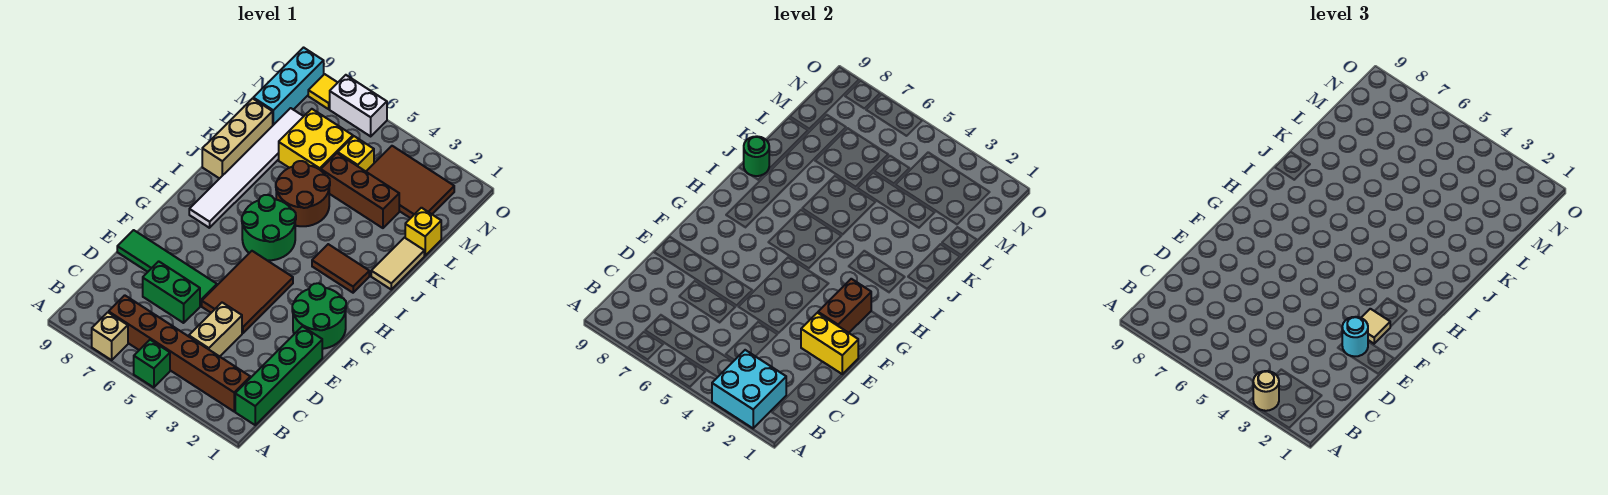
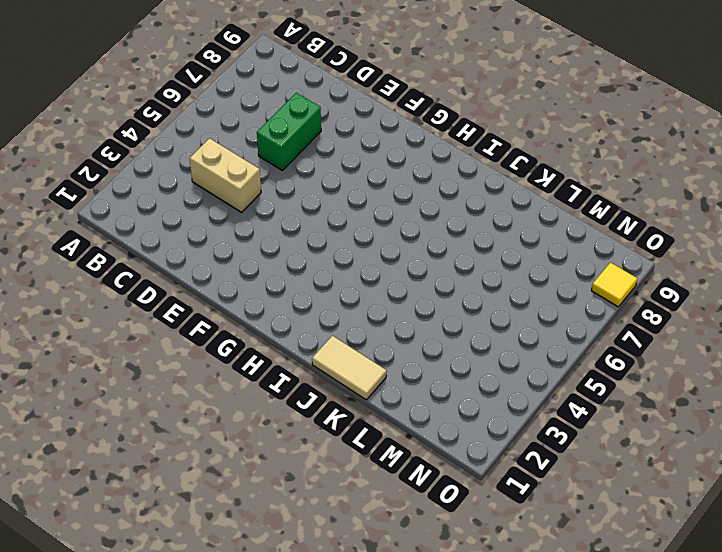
none -> green 1x1 brick [134,340,170,388]
none -> tan 1x1 brick [92,312,128,360]
none -> green 1x4 brick [235,326,322,425]
none -> brown 1x6 brick [109,295,250,411]

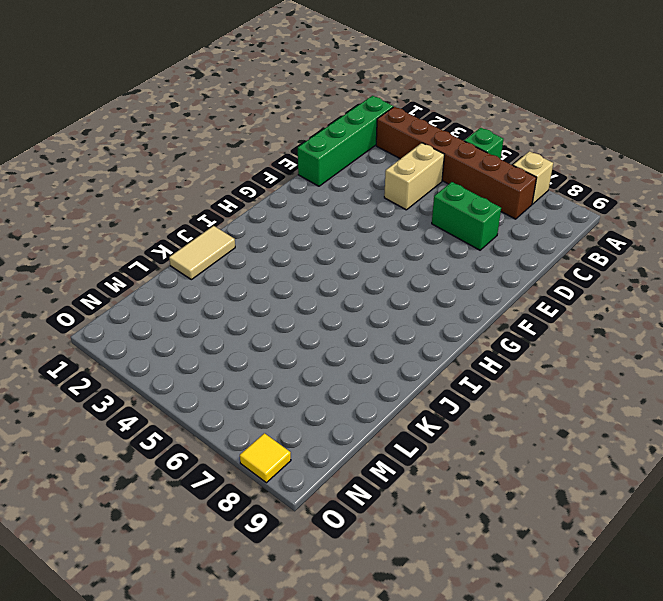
none -> brown 2x3 tile [202,251,293,333]
none -> green 1x4 tile [117,230,217,306]
none -> green 2x2 round brick [292,283,346,349]
none -> green 2x2 round brick [242,195,296,260]

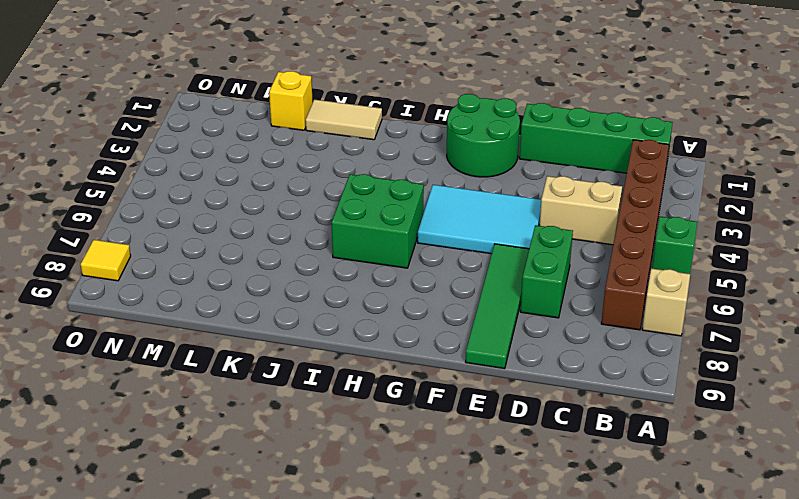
cyan 2x3 tile [418,185,541,254] -> brown 2x3 tile [202,251,293,333]
green 2x2 brick [332,174,424,268] -> green 2x2 round brick [242,195,296,260]
none -> white 1x6 tile [189,108,304,228]
none -> brown 1x2 tile [312,244,369,293]
none -> brown 2x2 round brick [276,161,330,226]
none -> tan 1x3 brick [202,98,273,179]

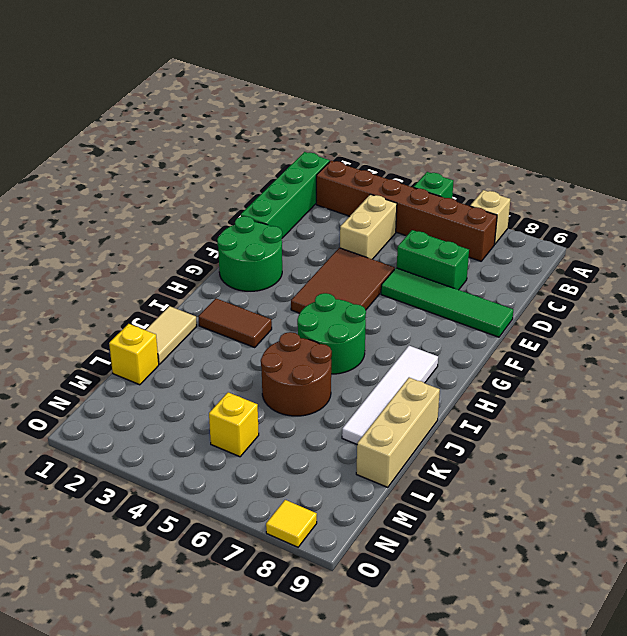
white 1x4 tile [342,346,438,444] -> white 1x6 tile [189,108,304,228]
none -> brown 1x3 brick [321,153,399,228]
none -> yellow 2x2 brick [279,109,353,170]
none -> brown 2x3 tile [366,146,454,218]
none -> cyan 1x3 brick [253,48,324,125]

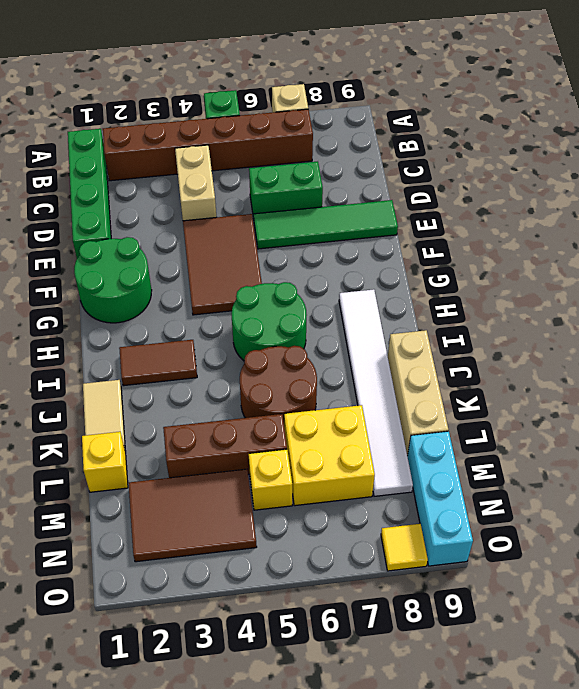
none -> white 1x2 brick [330,75,387,136]
none -> cyan 2x2 brick [712,350,786,428]
none -> yellow 1x2 brick [801,313,858,374]
none -> brown 1x2 brick [818,279,871,333]

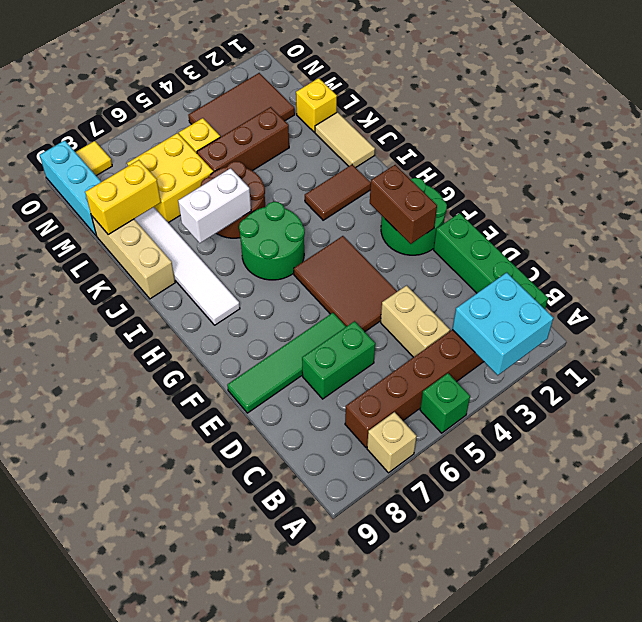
white 1x2 brick [178,168,251,243] -> white 1x2 brick moved to [330,75,387,136]
yellow 1x2 brick [85,160,161,235] -> yellow 1x2 brick moved to [801,313,858,374]
none -> green 1x1 round brick [744,136,769,176]
none -> tan 1x1 round brick [1253,371,1279,411]
none -> cyan 1x1 round brick [1342,317,1368,356]
none -> tan 1x1 tile [1361,309,1390,344]

